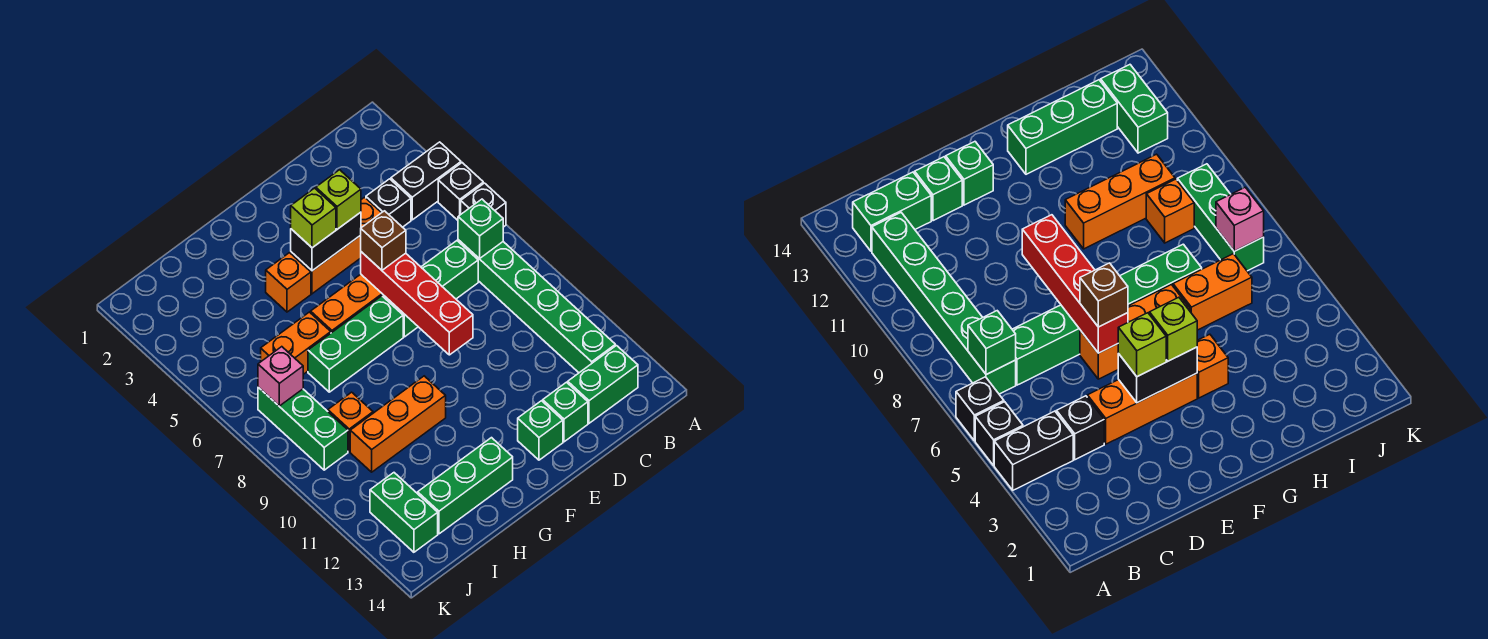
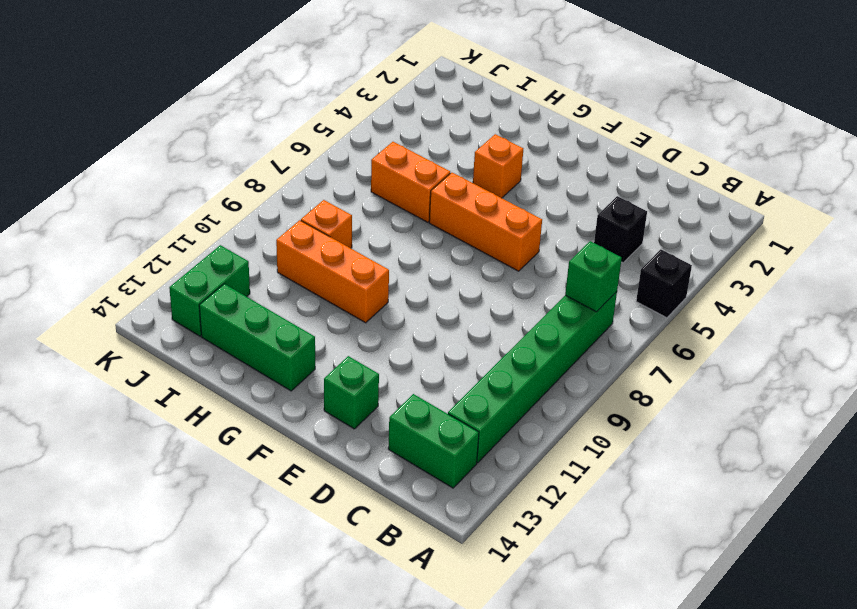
none -> black 1x2 brick [391,142,461,220]
none -> black 1x1 brick [461,183,506,227]
none -> green 1x3 brick [383,241,478,337]

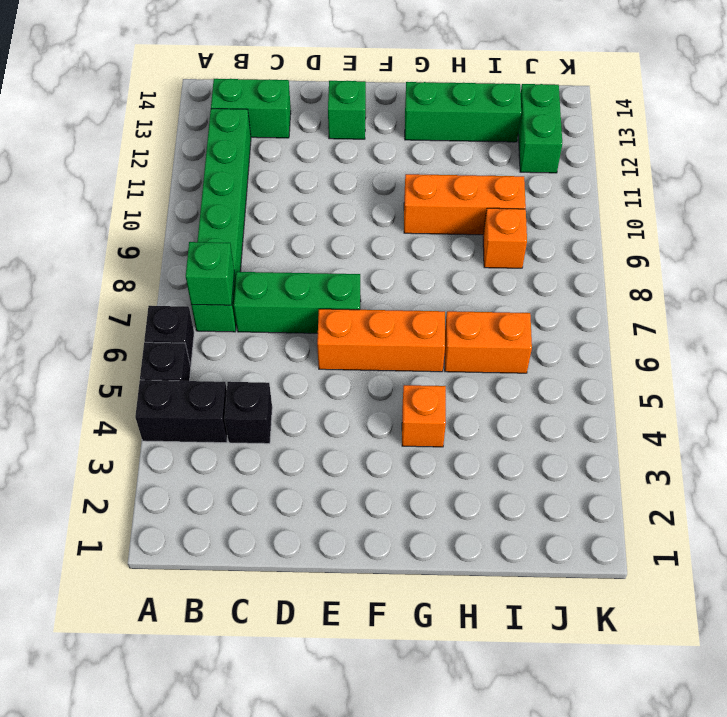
none -> orange 1x3 brick [291,197,381,294]
none -> green 1x1 brick [543,382,588,442]
none -> green 1x3 brick [308,296,403,392]

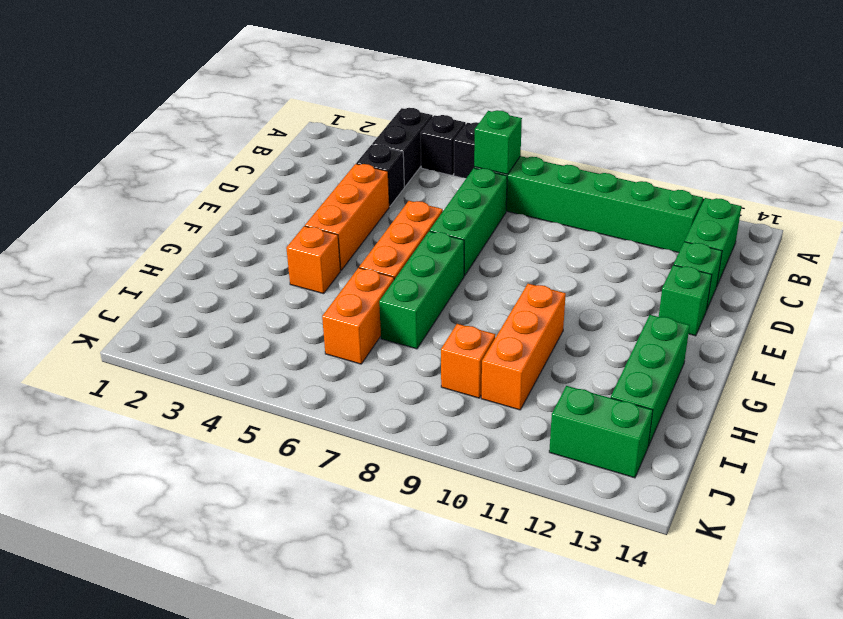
none -> green 1x3 brick [258,387,348,470]
none -> black 1x2 brick [291,212,361,271]
none -> red 1x4 brick [361,252,473,355]

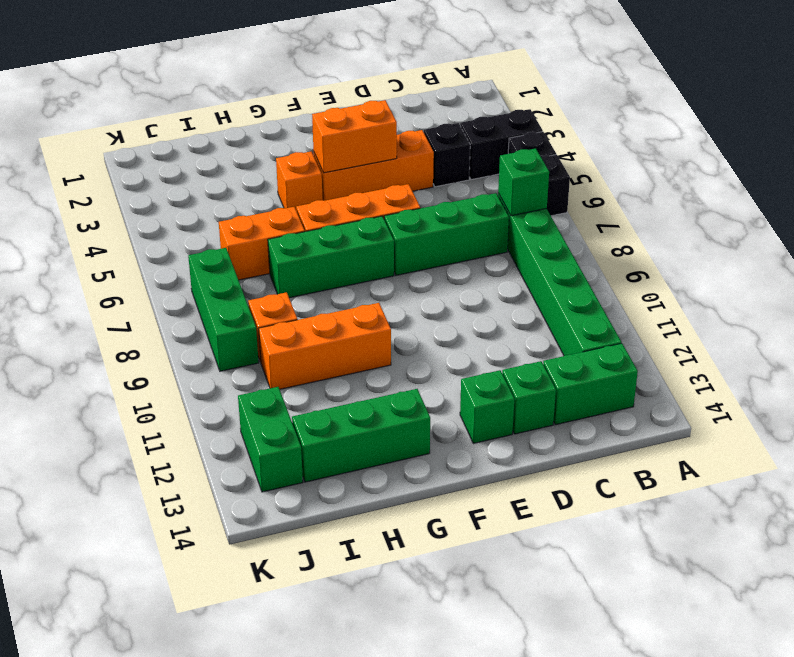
orange 1x2 brick [312,100,397,173] -> black 1x2 brick [291,212,361,271]
none -> red 1x4 brick [361,252,473,355]
none -> pink 1x1 brick [258,347,303,406]
none -> lime 1x1 brick [316,170,361,229]

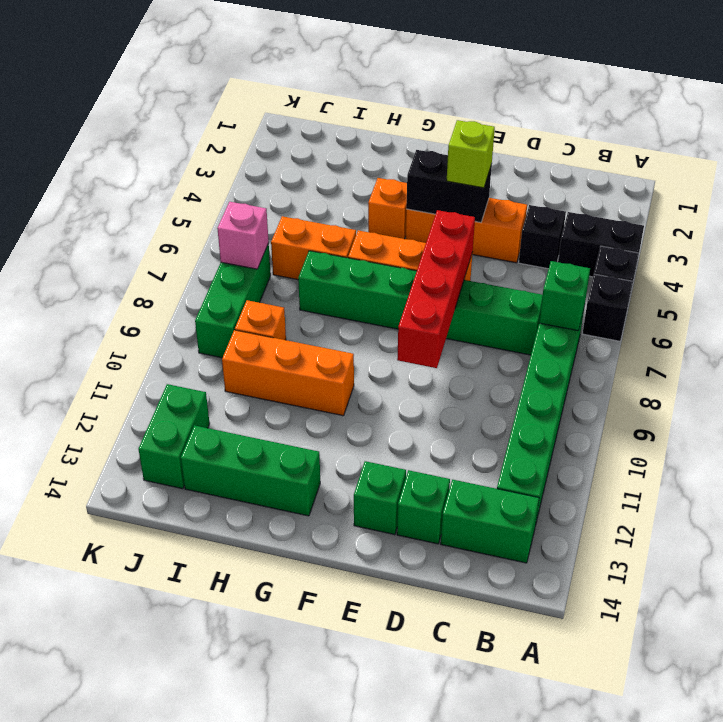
none -> brown 1x1 brick [360,211,406,270]
none -> lime 1x1 brick [291,188,336,248]

